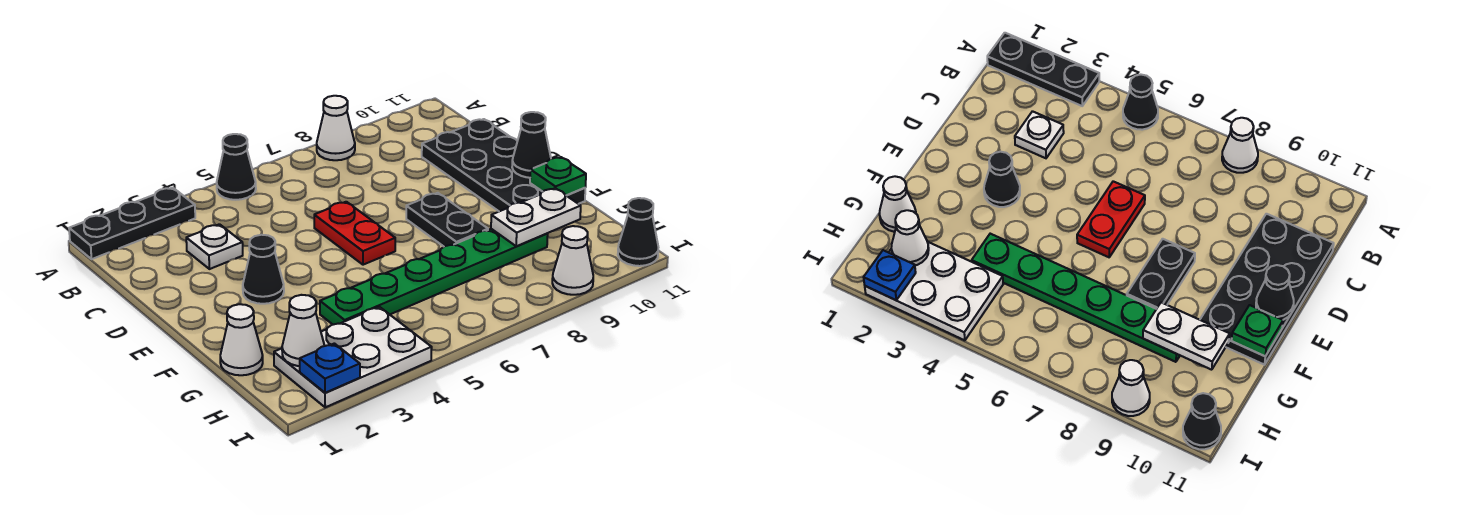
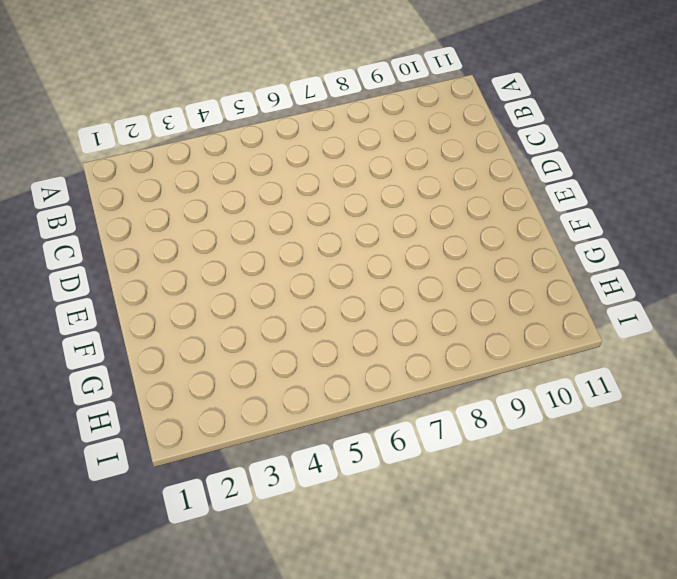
none -> black 1x3 plate [69,188,195,259]
none -> black 1x1 cone [217,134,256,200]
none -> white 1x1 cone [317,96,355,160]

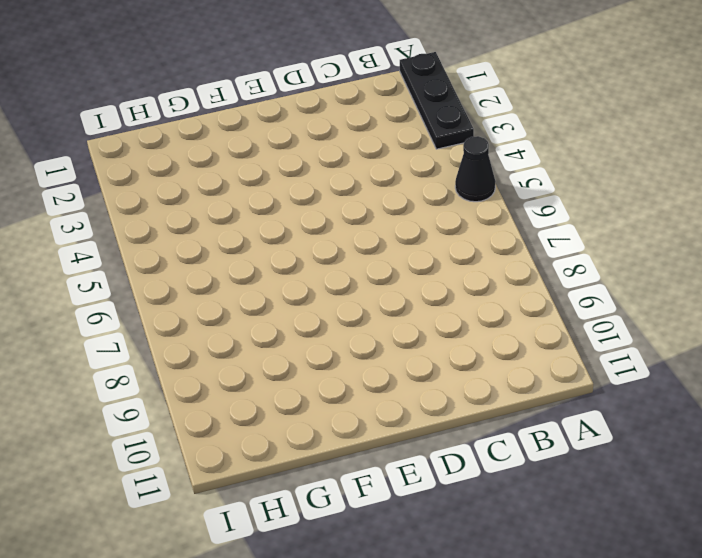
none -> white 1x1 cone [317,96,355,160]
none -> white 1x1 plate [186,224,243,269]
none -> black 2x4 plate [422,119,585,211]

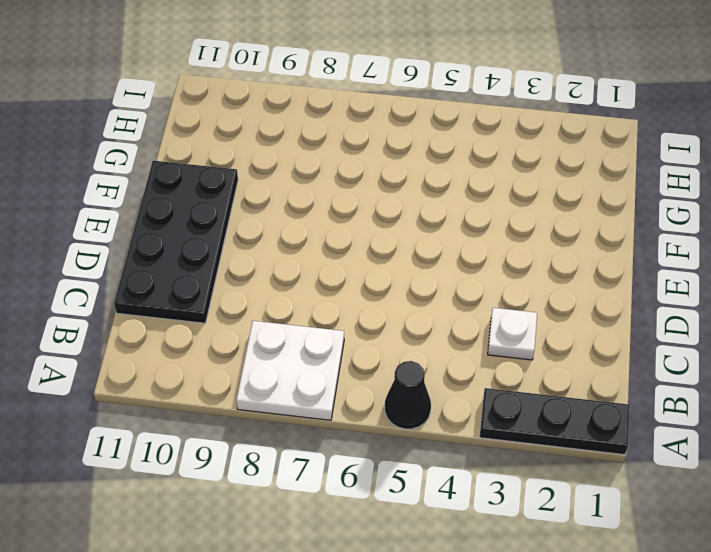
white 2x2 plate [236,321,344,420] -> white 1x1 cone [317,96,355,160]
none -> red 1x2 plate [314,202,395,265]
none -> black 1x1 cone [243,235,284,304]
none -> black 1x2 plate [406,193,488,246]

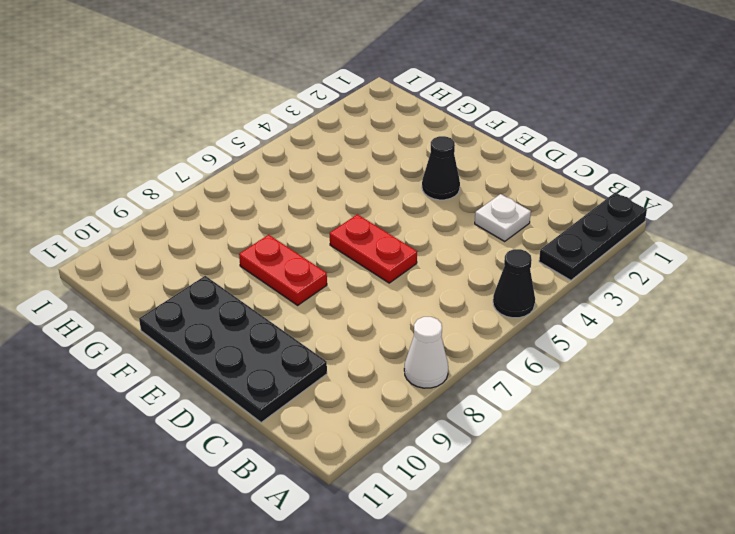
red 1x2 plate [239,235,327,305] -> black 1x2 plate [406,193,488,246]
none -> white 1x1 cone [220,304,263,375]
none -> green 1x6 plate [320,229,548,325]
none -> white 2x3 plate [274,307,432,407]

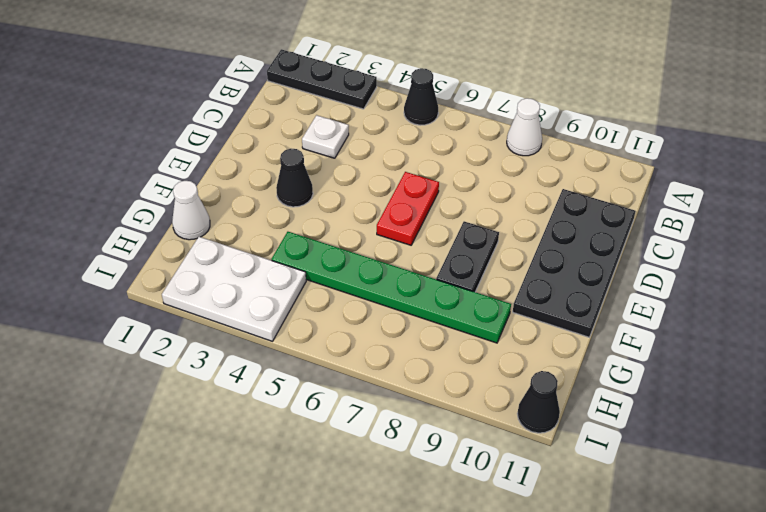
none -> white 1x1 cone [552,226,593,295]
none -> black 1x1 cone [512,112,551,178]
none -> green 1x1 plate [530,157,586,195]

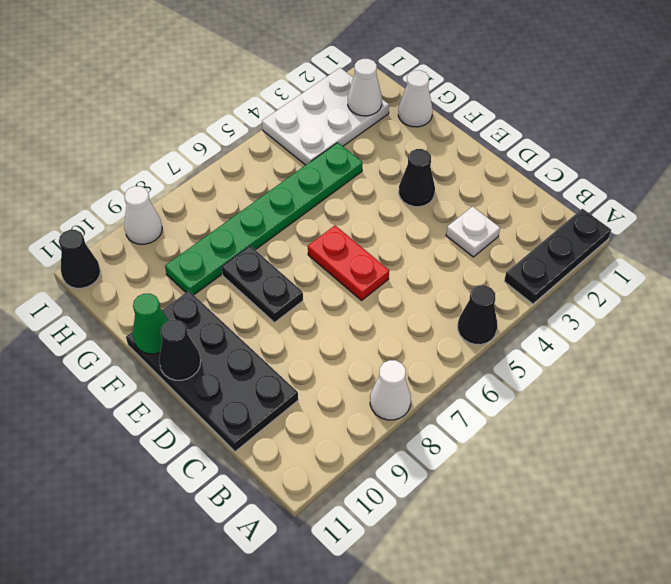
green 1x1 cone [133,294,168,354] -> green 1x1 plate [530,157,586,195]
none -> white 1x2 plate [491,188,581,246]
none -> blue 1x1 plate [300,343,360,393]

